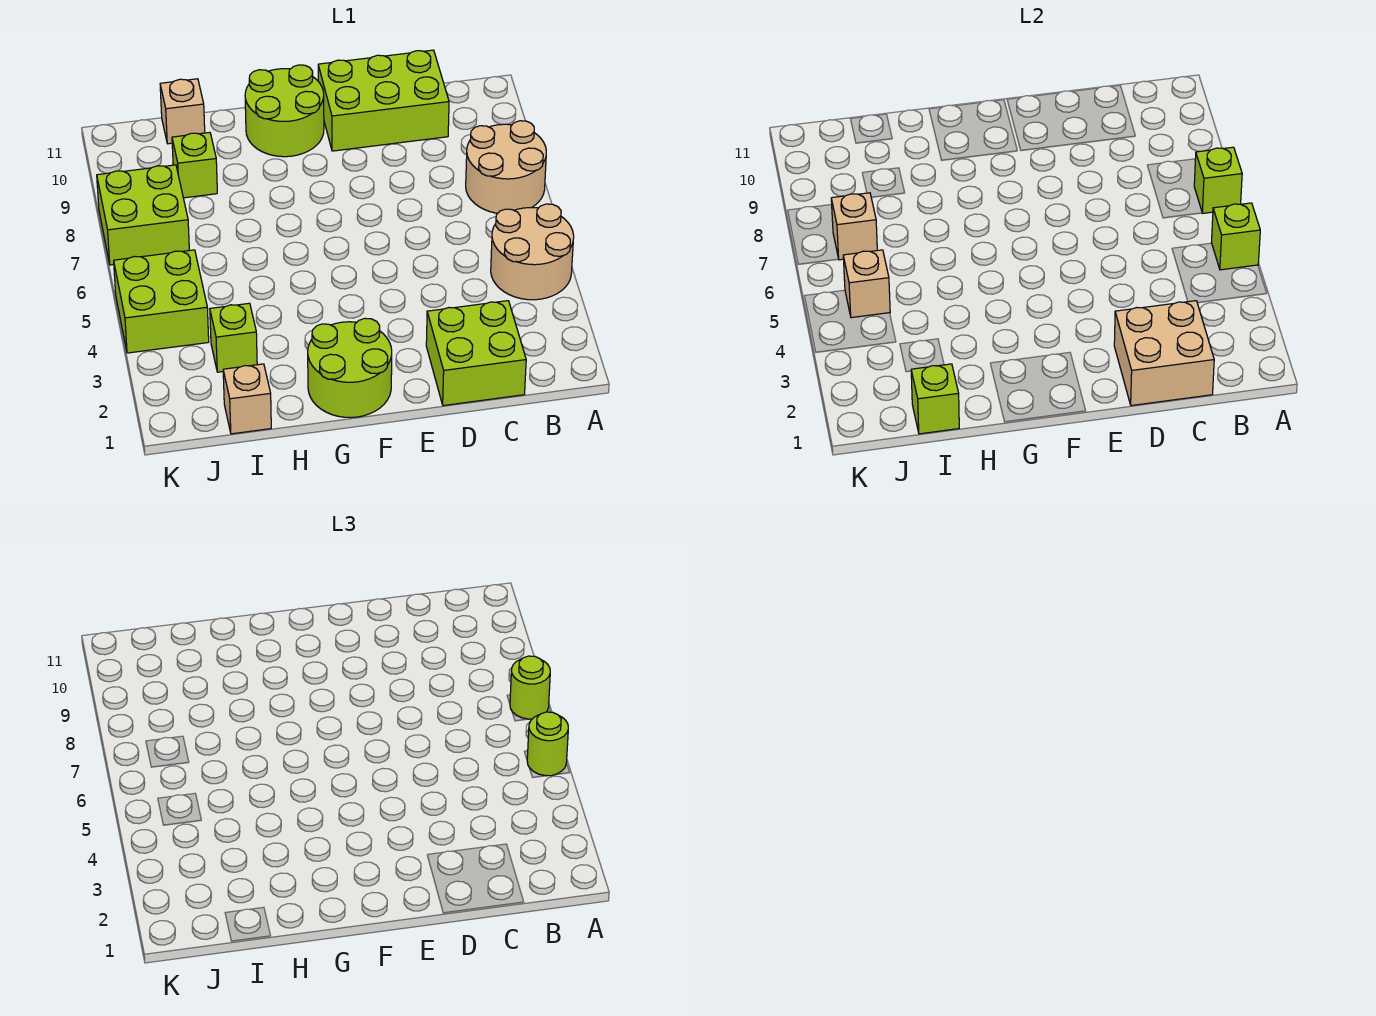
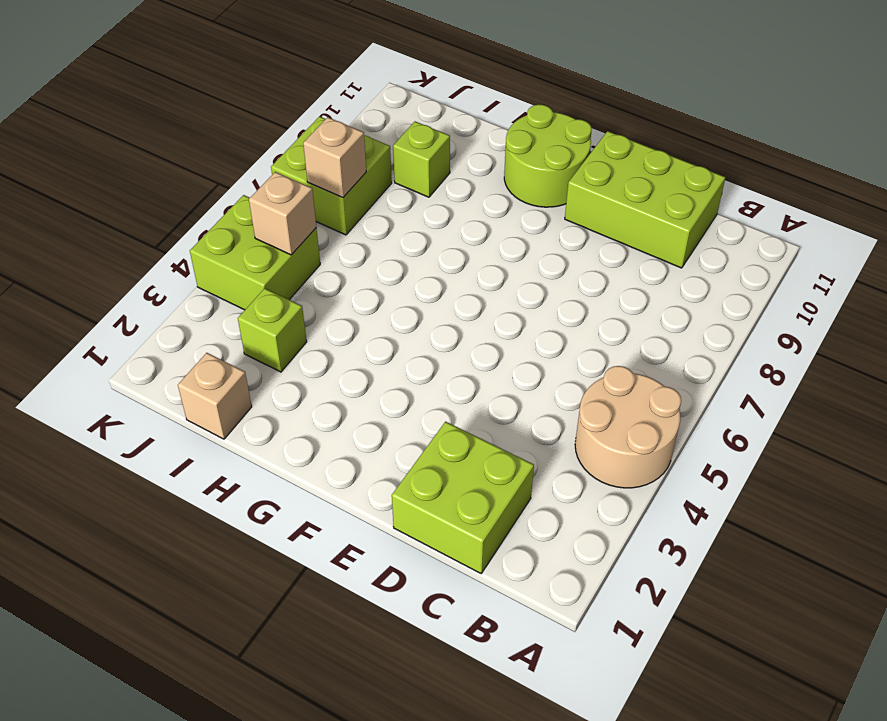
none -> tan 2x2 round brick [466,121,546,213]
none -> lime 2x2 round brick [308,318,392,418]
none -> tan 1x1 brick [160,79,205,144]

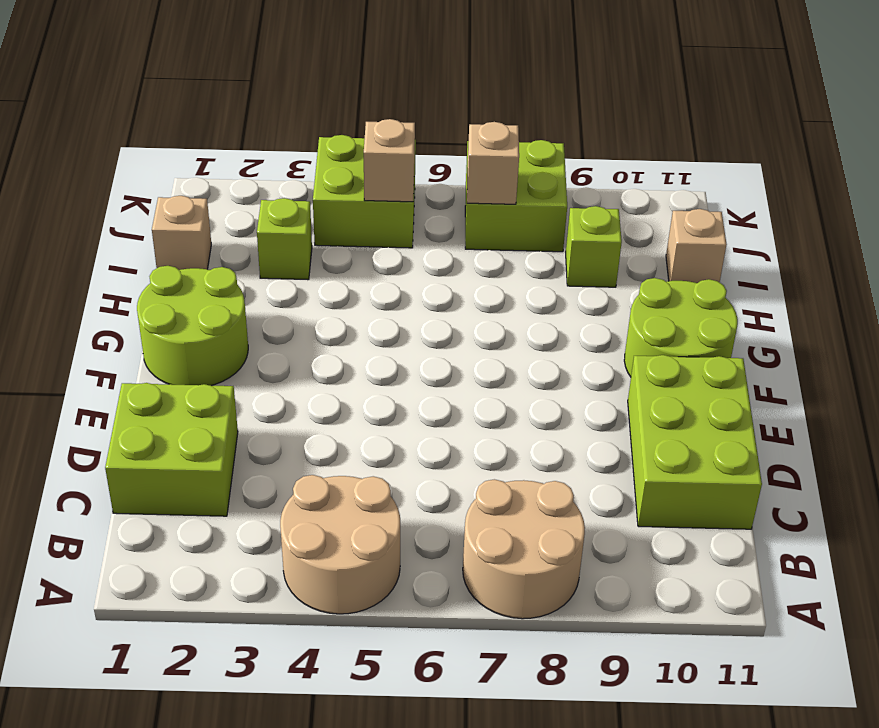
none -> lime 1x1 brick [1212,203,1260,270]
none -> lime 1x1 brick [1194,147,1242,213]
none -> tan 2x2 brick [1114,301,1214,406]

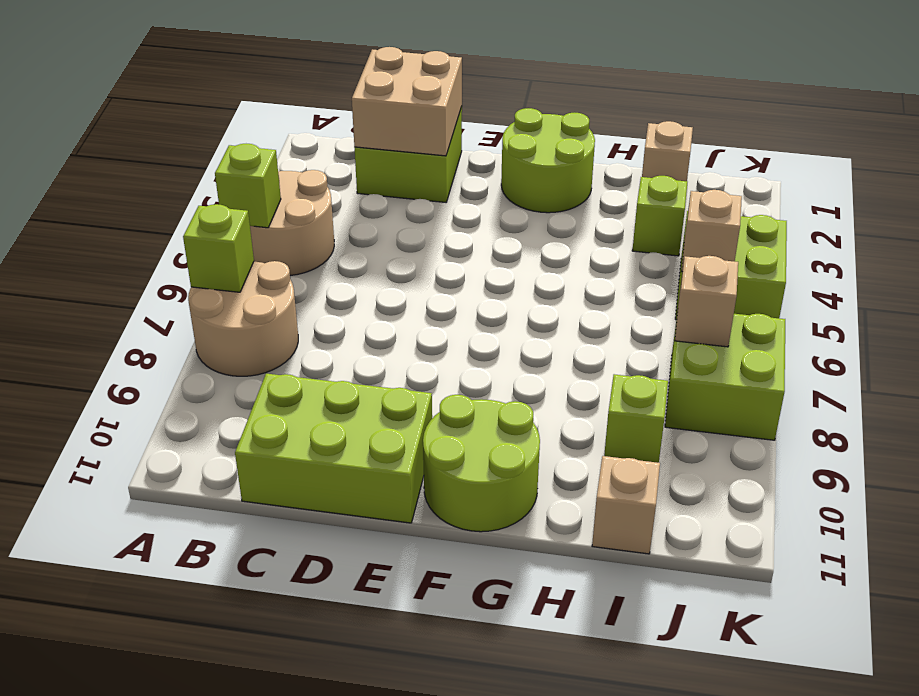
none -> lime 1x1 brick [911,364,959,434]
none -> lime 1x1 round brick [527,712,568,776]
none -> lime 1x1 round brick [510,656,550,719]

